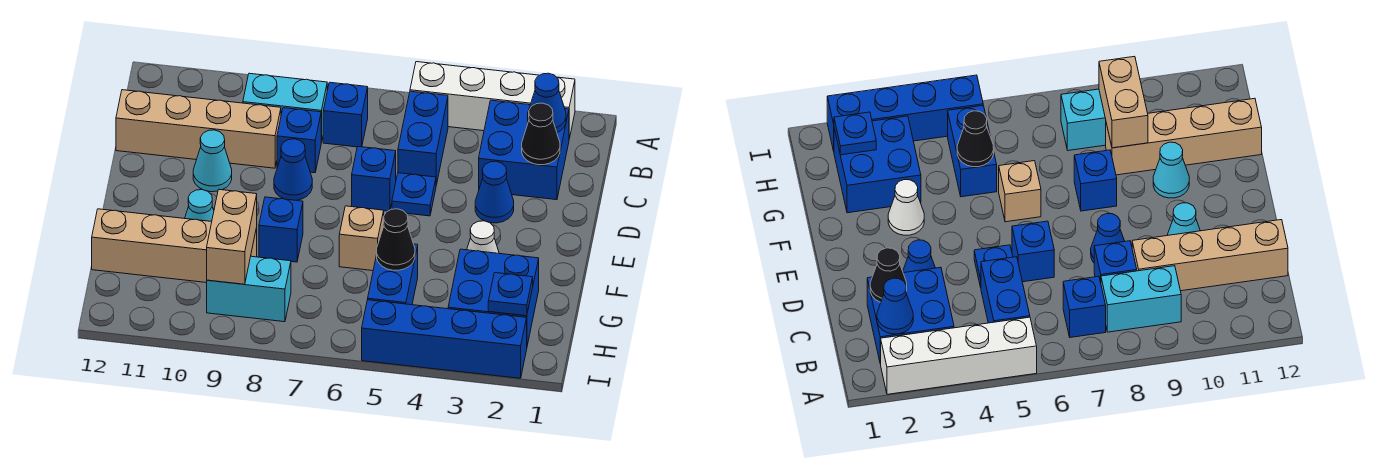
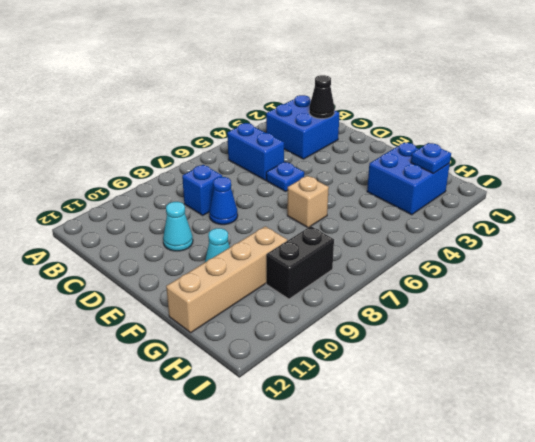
black 1x2 brick [266,226,334,299] -> cyan 1x2 brick [207,256,291,322]
none -> white 1x4 brick [410,62,575,139]
none -> blue 1x1 brick [323,82,368,147]
none -> cyan 1x2 brick [243,73,327,143]

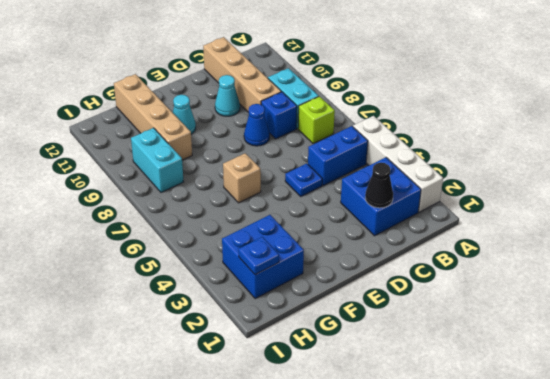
lime 1x1 brick [298,96,335,144] -> blue 1x1 brick [323,82,368,147]
none -> blue 1x1 cone [475,161,514,223]
none -> blue 1x1 brick [352,147,396,211]
none -> white 1x1 cone [467,221,499,253]

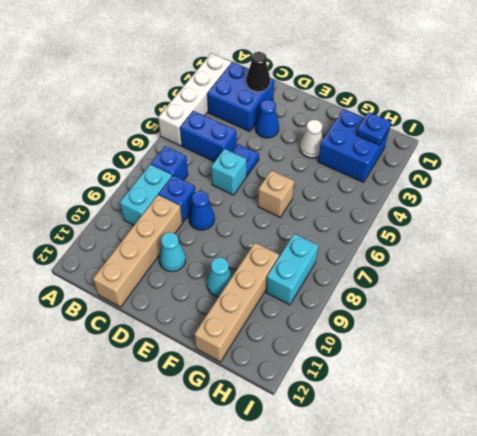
cyan 1x1 brick [211,149,247,195] -> blue 1x1 brick [352,147,396,211]
none -> blue 1x1 brick [259,197,303,262]
none -> blue 1x2 brick [368,244,418,305]
none -> blue 1x4 brick [362,300,527,378]

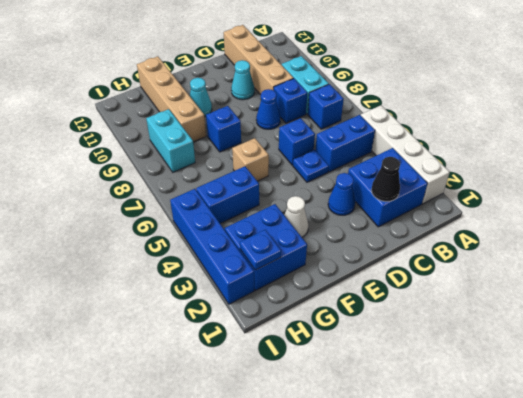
none -> blue 1x1 cone [528,73,566,133]
none -> black 1x1 cone [377,209,415,270]
none -> tan 1x2 brick [207,190,257,284]

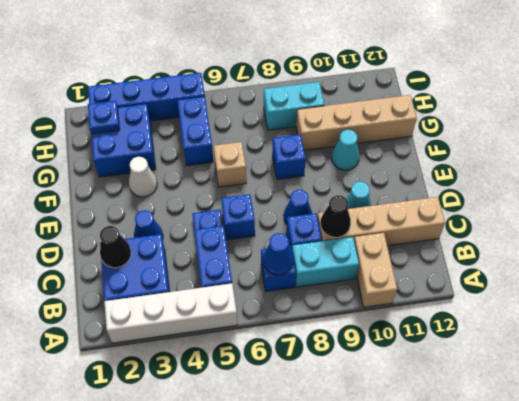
tan 1x2 brick [354,233,397,307] -> tan 1x2 brick moved to [207,190,257,284]
blue 1x1 cone [263,233,294,275] -> blue 1x1 cone moved to [528,73,566,133]
black 1x1 cone [321,195,351,237] -> black 1x1 cone moved to [377,209,415,270]

